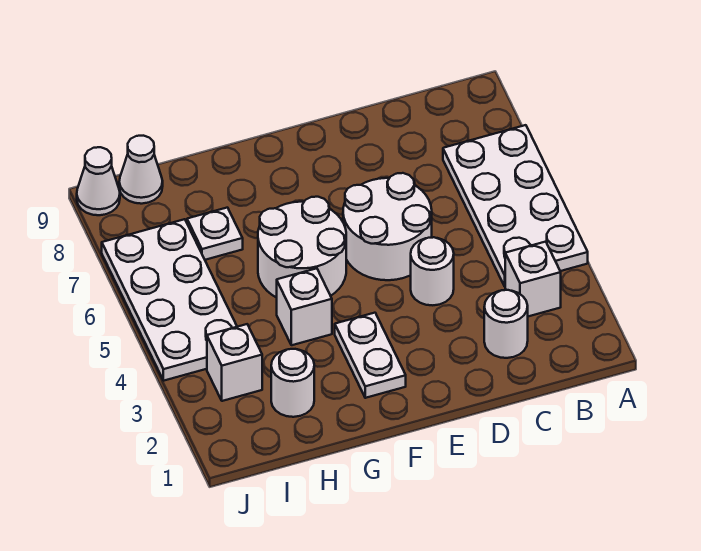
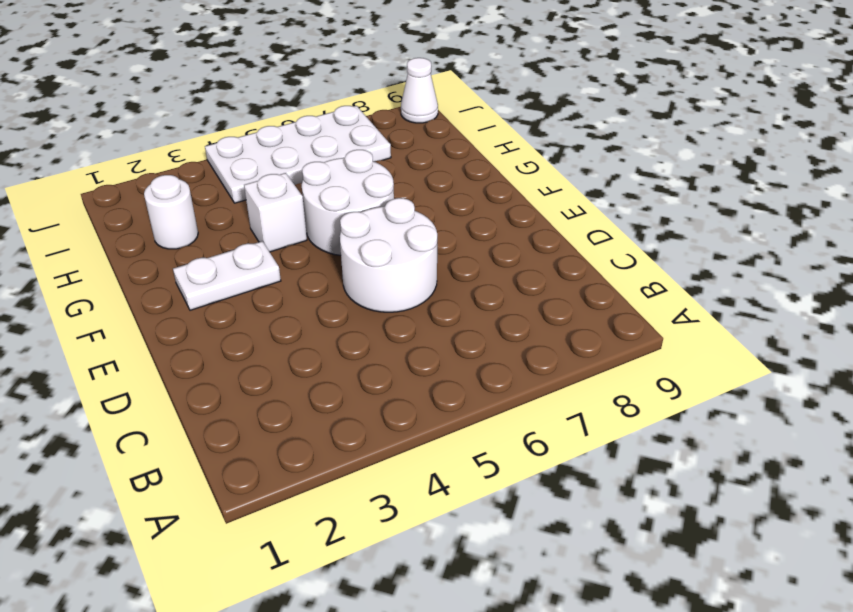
none -> white 2x4 plate [443,125,588,286]
none -> white 1x1 brick [505,242,561,316]
none -> white 1x1 round brick [484,290,528,358]

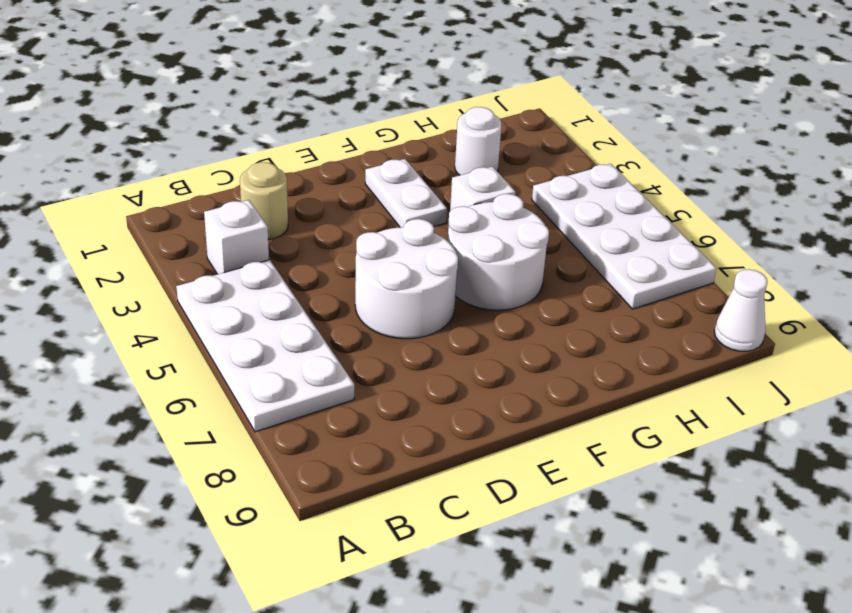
tan 1x1 round brick [240,162,288,240] -> white 1x1 round brick [484,290,528,358]
none -> white 1x1 round brick [411,237,454,305]
none -> white 1x1 plate [187,208,243,260]
none -> white 1x1 brick [207,324,262,401]

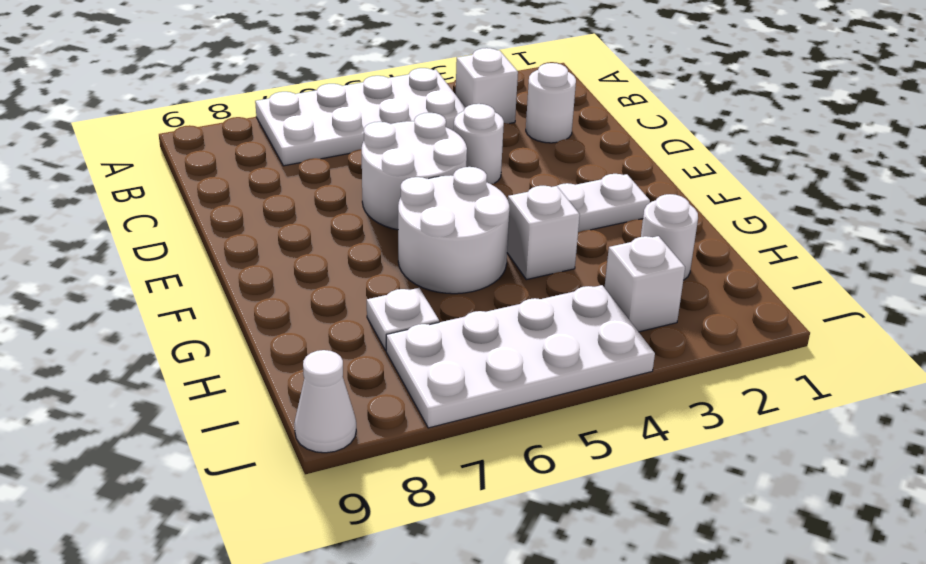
none -> white 1x1 cone [119,136,163,204]

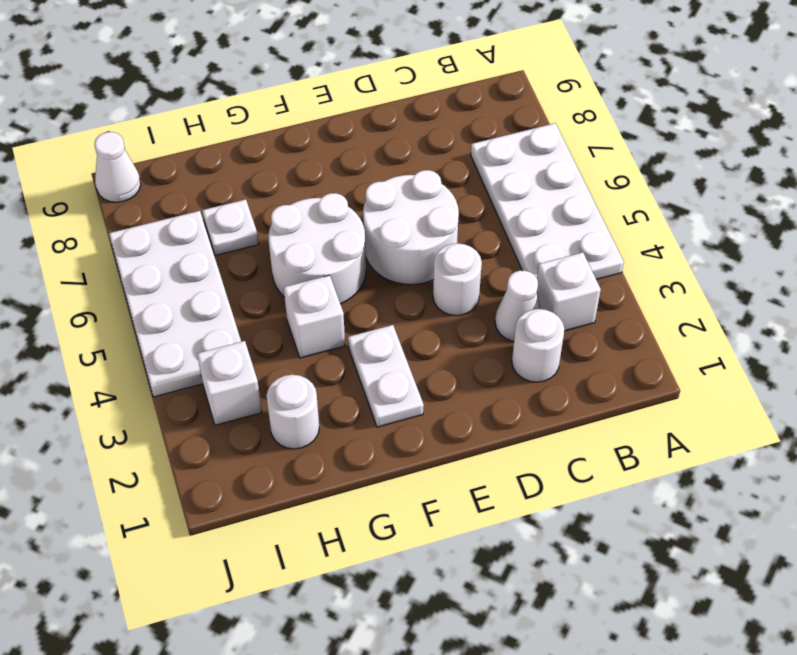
white 1x1 cone [495,270,540,341] -> white 1x1 cone moved to [119,136,163,204]

